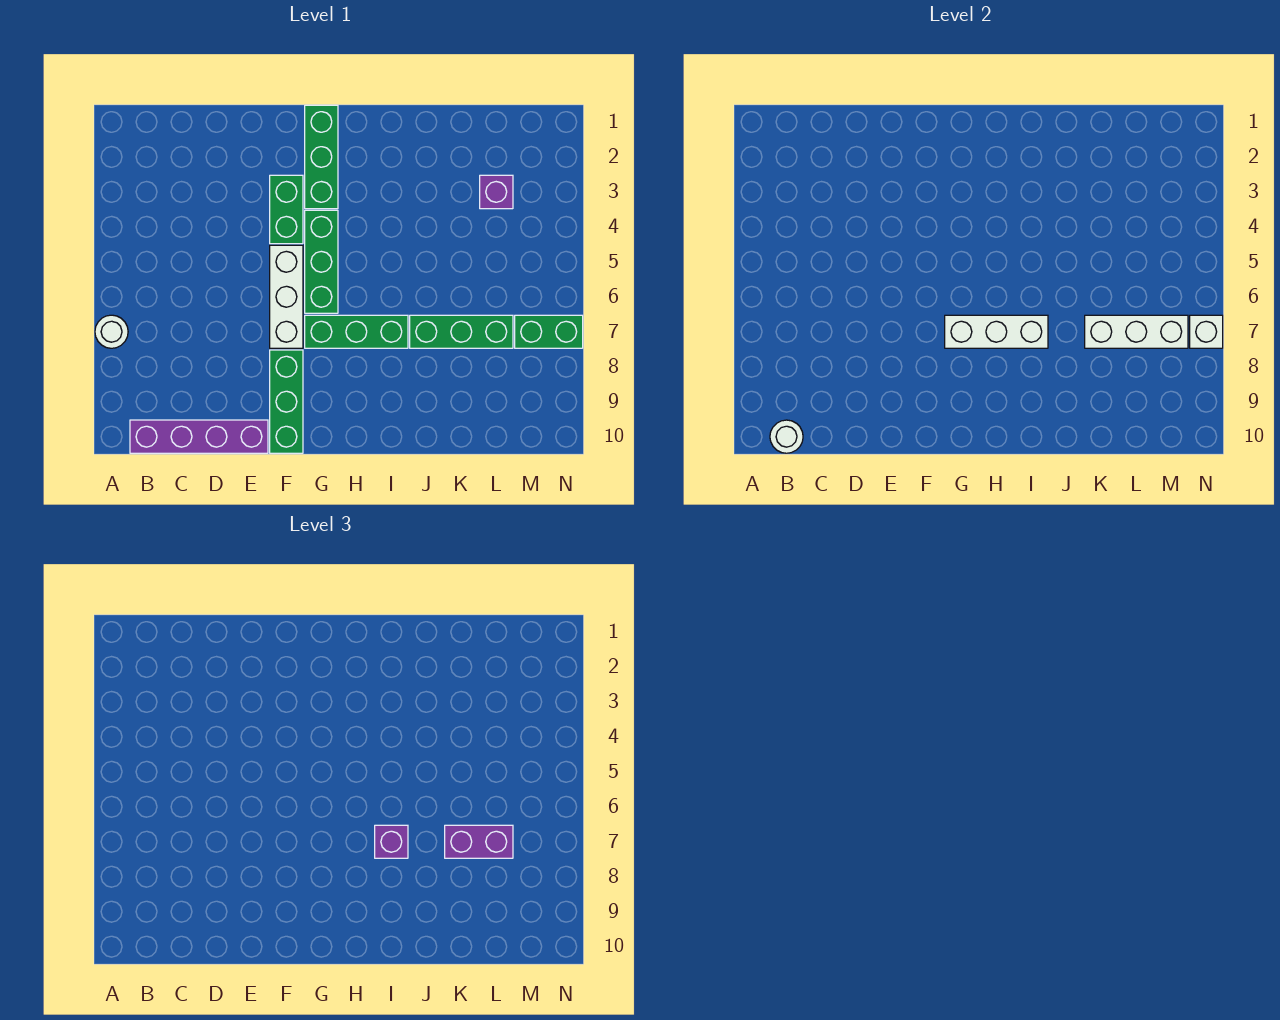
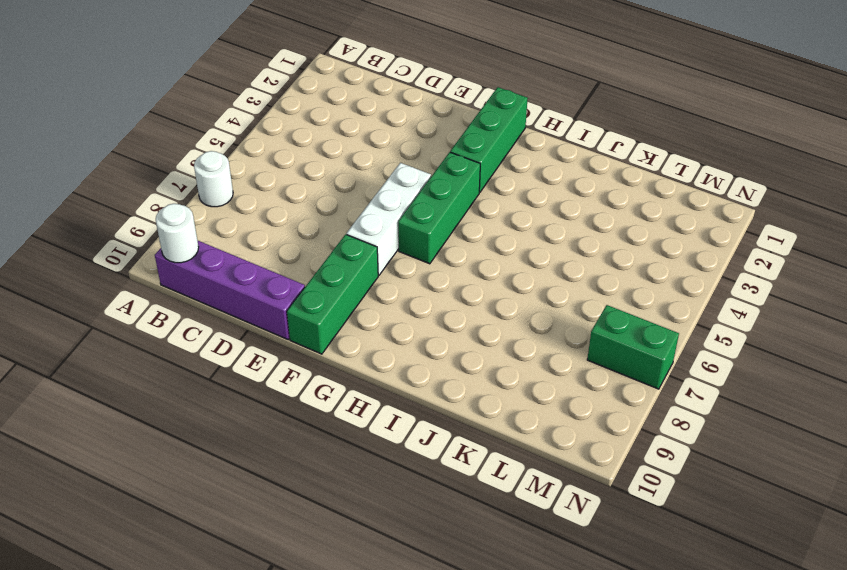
none -> green 1x2 brick [270,175,303,244]
none -> green 1x3 brick [305,315,408,348]
none -> green 1x3 brick [410,315,513,348]

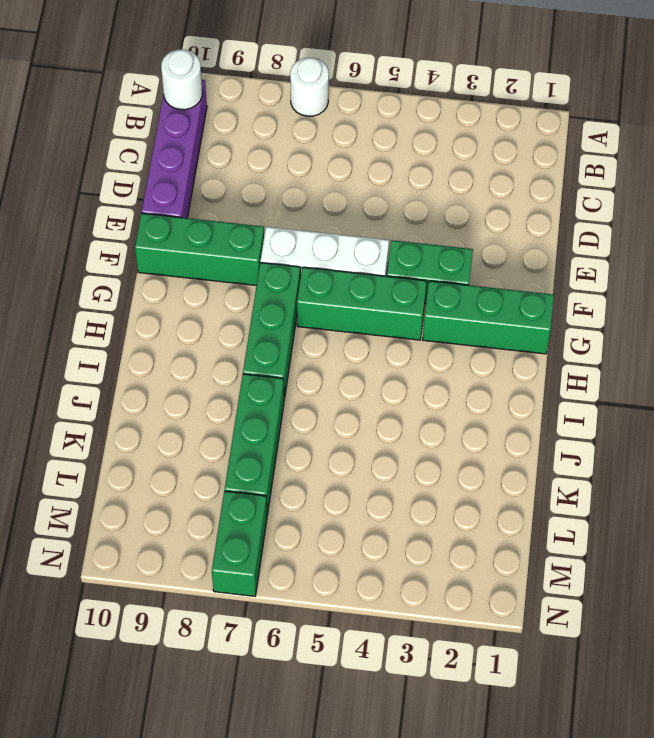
none -> purple 1x1 brick [480,175,513,209]
none -> white 1x3 brick [945,315,1048,348]
none -> white 1x3 brick [1085,315,1188,348]

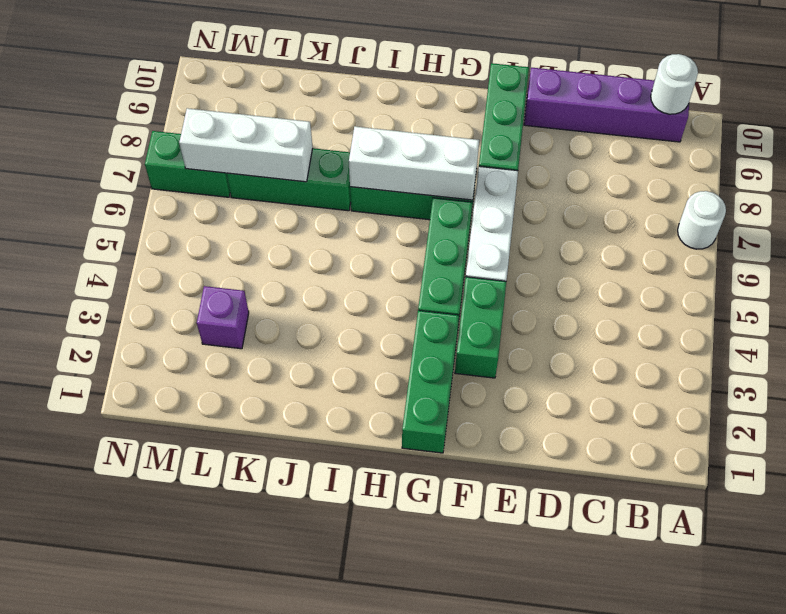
none -> white 1x1 brick [1190,315,1223,348]
none -> purple 1x1 brick [375,825,408,858]
none -> purple 1x2 brick [445,825,513,858]

